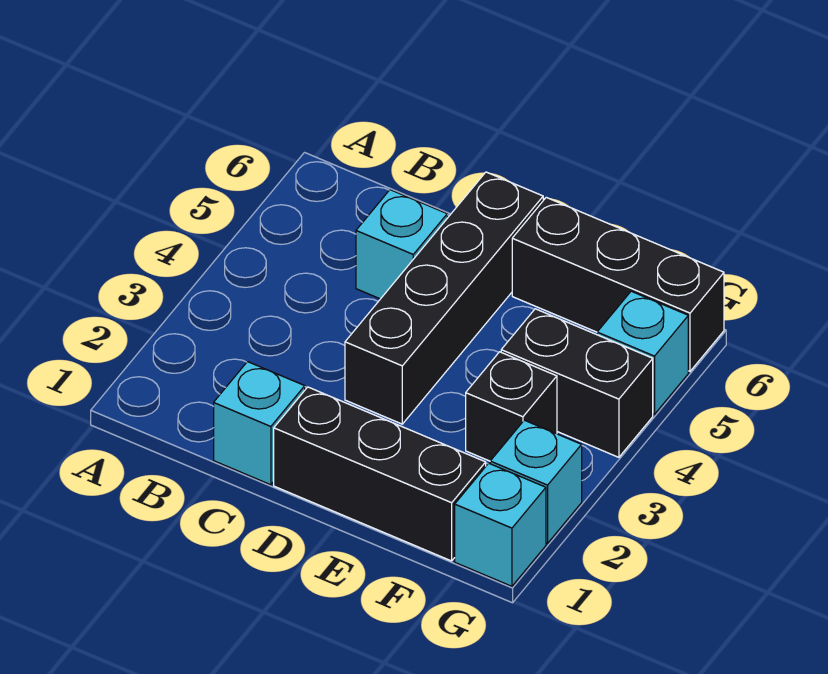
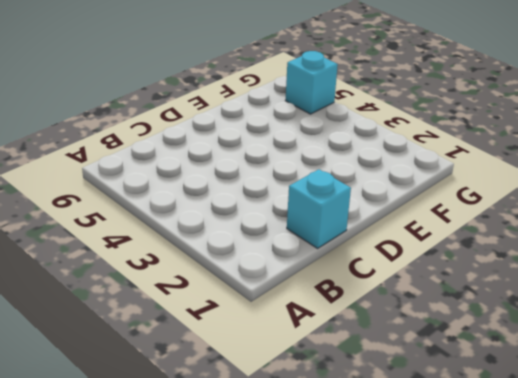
none -> cyan 1x1 brick [356,190,447,299]
none -> black 1x3 brick [274,387,486,561]

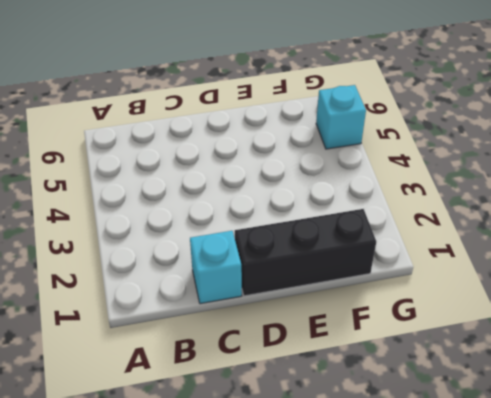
none -> cyan 1x1 brick [356,190,447,299]
none -> black 1x4 brick [345,172,543,424]

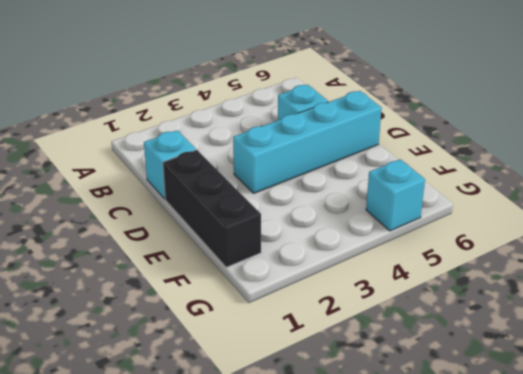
cyan 1x4 brick [233,91,382,193] -> black 1x4 brick [345,172,543,424]
none -> black 1x3 brick [512,197,724,371]
none -> black 1x1 brick [466,352,557,461]

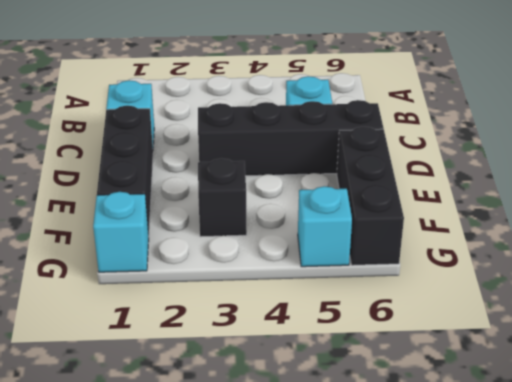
none -> black 1x2 brick [501,309,653,457]
none -> cyan 1x1 brick [490,420,582,543]

